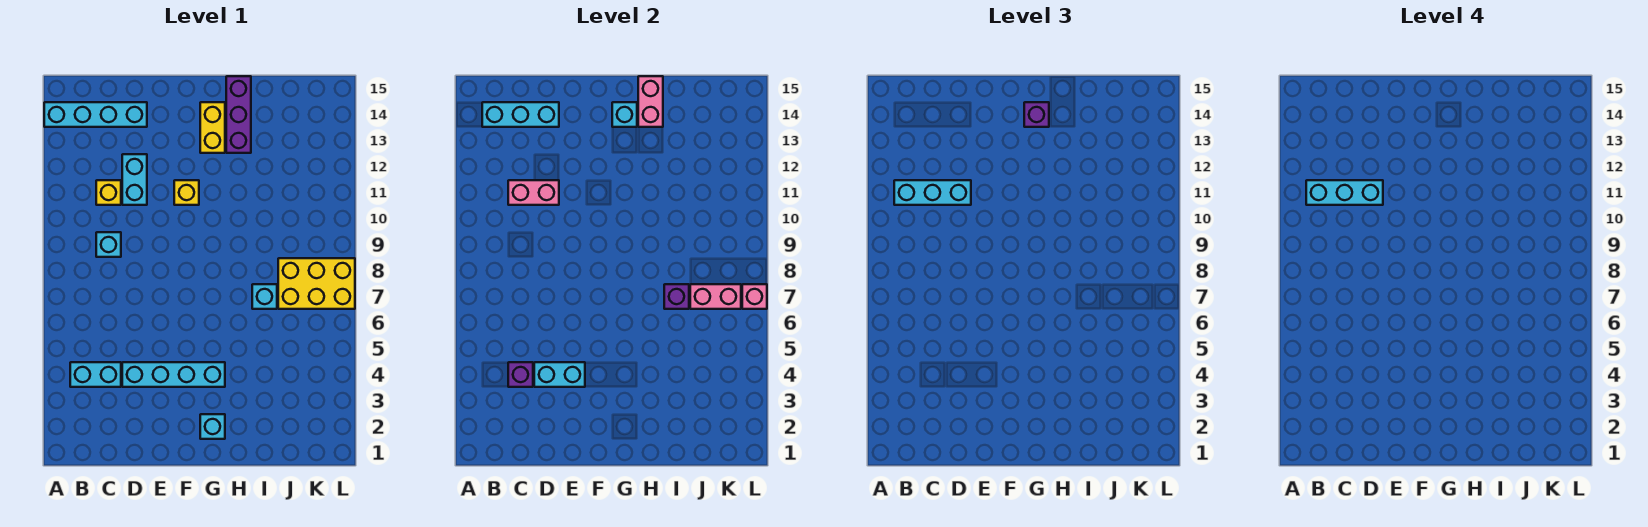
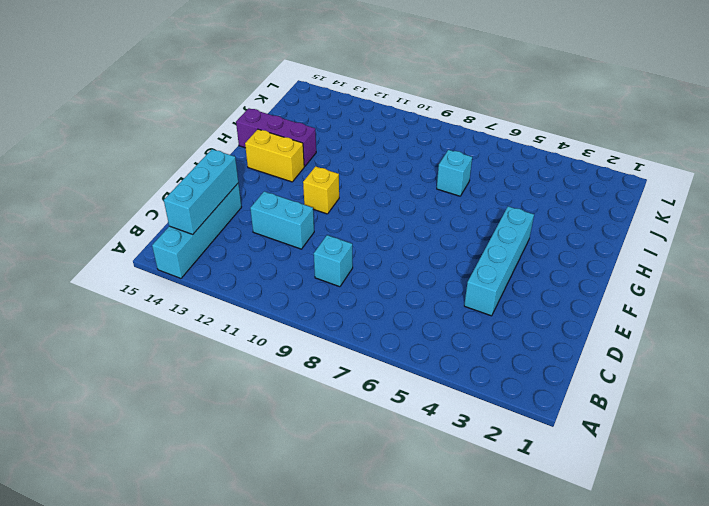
none -> cyan 1x2 brick [70,362,121,387]
none -> yellow 1x1 brick [96,180,121,205]
none -> cyan 1x1 brick [200,414,225,439]

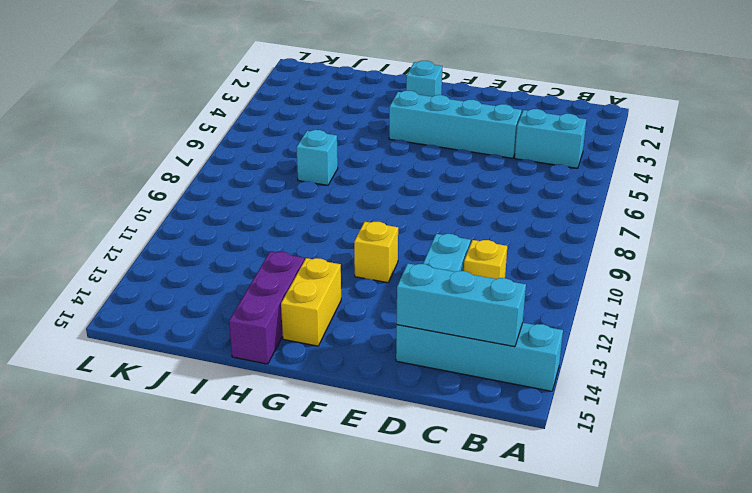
none -> cyan 1x1 brick [96,232,121,257]
none -> yellow 2x3 brick [278,258,355,309]
none -> purple 1x1 brick [508,362,533,387]

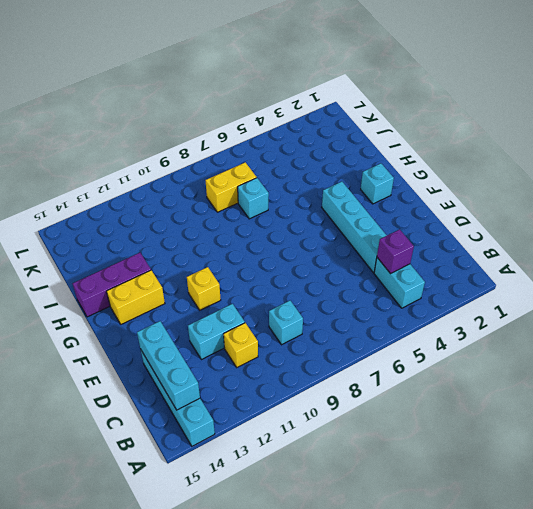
yellow 1x2 brick [205,162,257,212] -> yellow 2x3 brick [278,258,355,309]
none -> pink 1x2 brick [508,180,559,205]
none -> cyan 1x2 brick [534,362,585,387]
none -> cyan 1x1 brick [612,102,637,127]

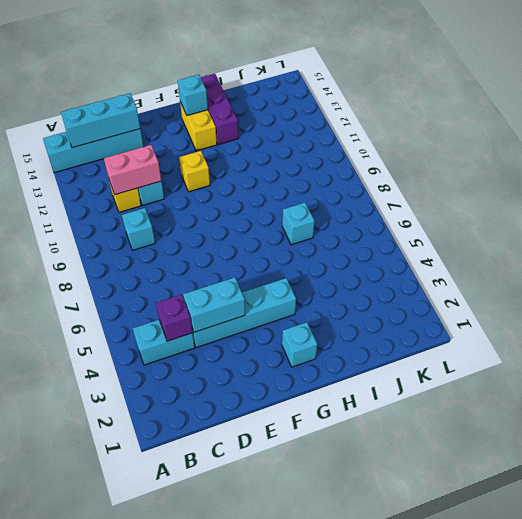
none -> yellow 2x3 brick [278,258,355,309]
none -> pink 1x2 brick [638,76,663,127]
none -> purple 1x1 brick [664,284,689,309]

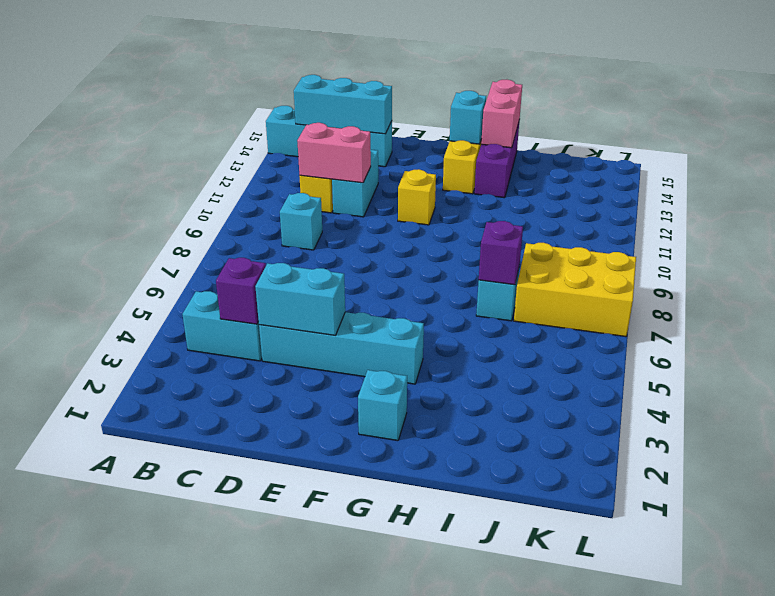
none -> pink 1x2 brick [690,284,741,309]
none -> pink 1x1 brick [742,284,767,309]
none -> cyan 1x3 brick [894,180,971,205]

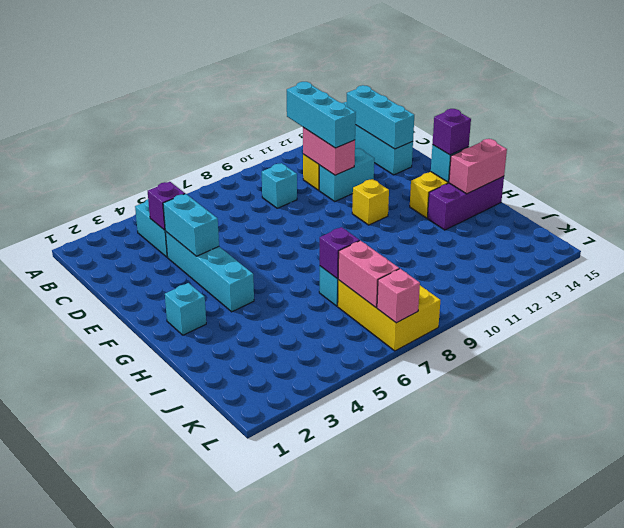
none -> cyan 1x3 brick [1306,180,1383,205]

